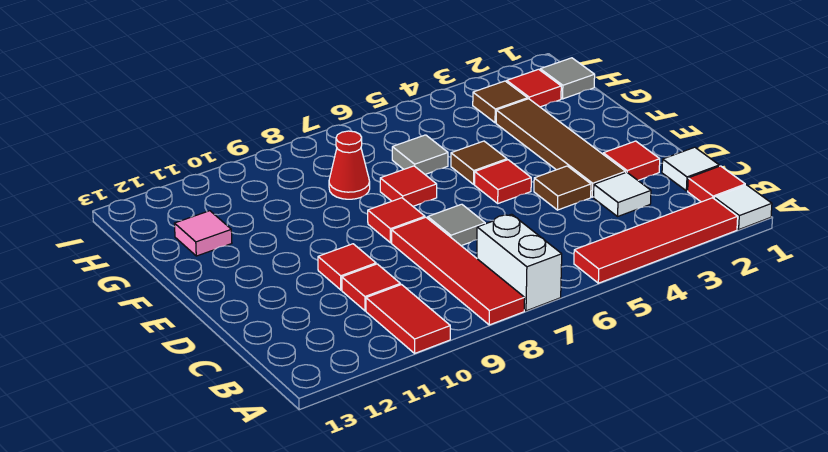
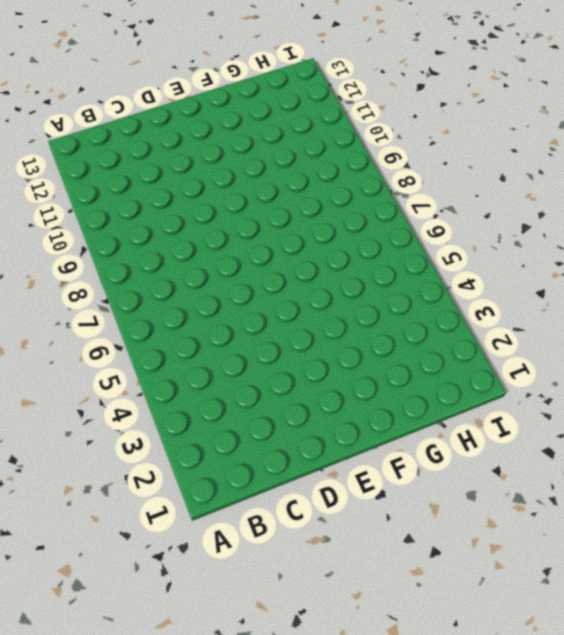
none -> white 1x1 tile [714,185,772,229]
none -> red 1x4 tile [574,198,738,283]
none -> white 1x2 brick [477,214,562,311]

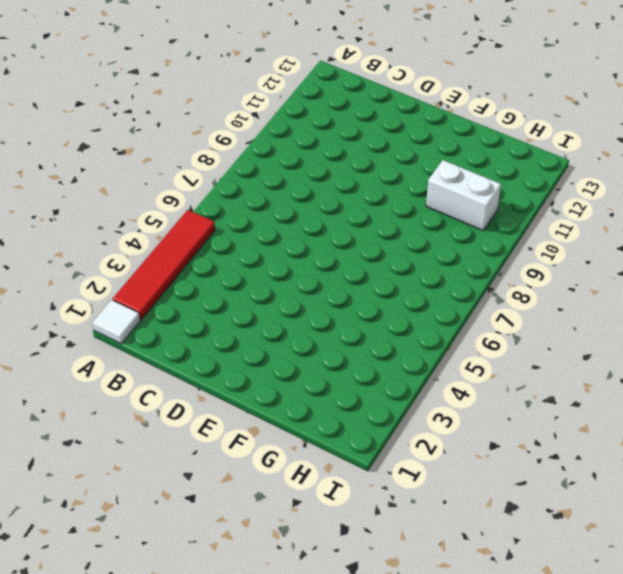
white 1x2 brick [426,160,501,231] -> white 1x2 brick moved to [477,214,562,311]
none -> red 1x4 tile [392,217,525,325]
none -> red 1x2 tile [366,285,450,353]
none -> red 1x1 tile [688,166,745,202]

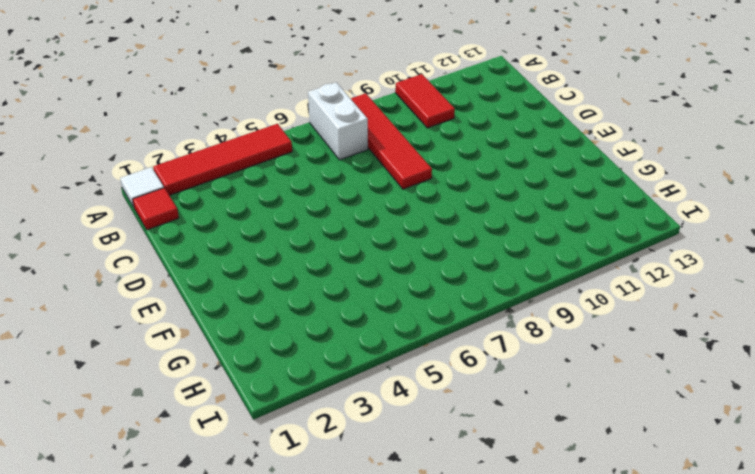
none -> white 1x1 tile [662,147,719,191]
none -> white 1x1 tile [594,172,651,216]
none -> red 1x1 tile [342,264,400,311]

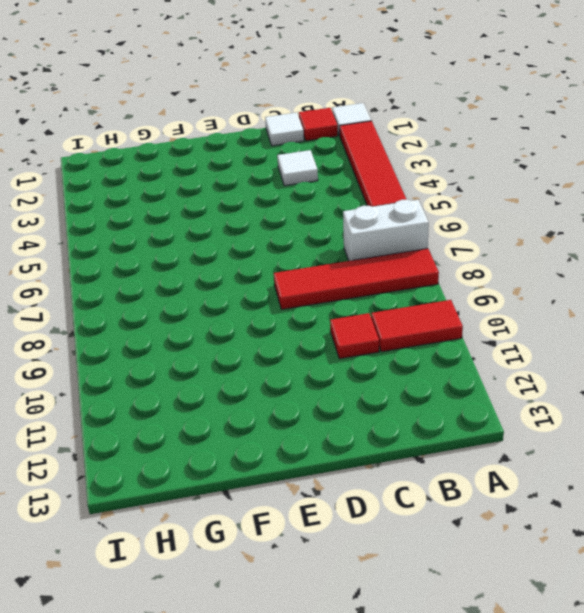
none -> red 1x1 tile [603,141,660,180]
none -> brown 1x4 tile [496,99,626,197]
none -> brown 1x1 tile [534,166,591,210]

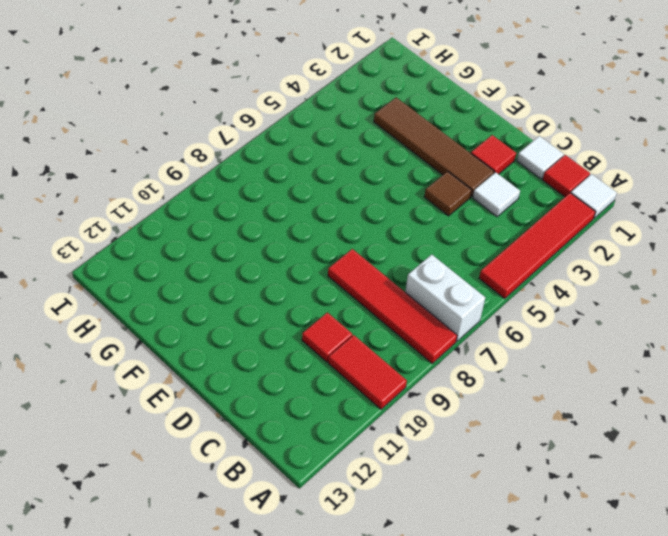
none -> grey 1x1 tile [428,204,485,246]
none -> red 1x1 tile [318,244,376,290]
none -> red 1x1 tile [475,160,531,203]

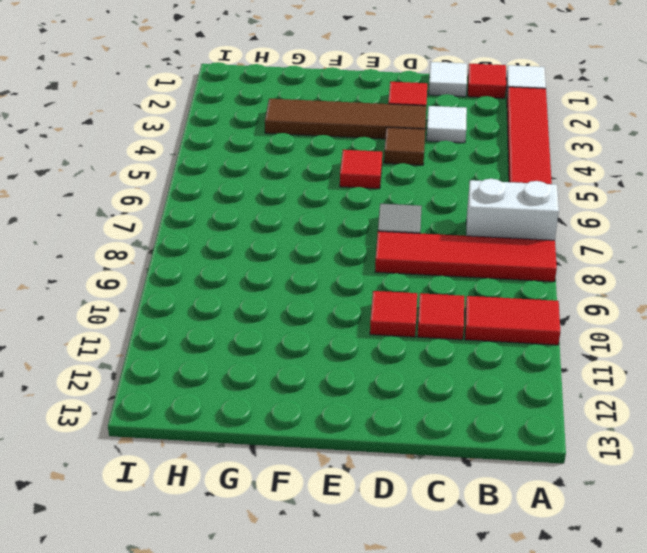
none -> red 1x1 tile [368,198,425,243]
none -> brown 1x1 tile [451,141,507,184]
none -> red 1x1 tile [380,166,437,206]

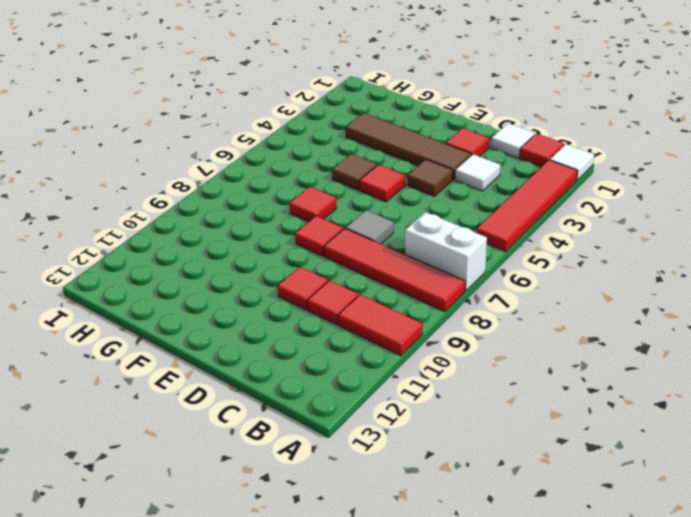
none -> grey 1x1 tile [392,135,448,174]
none -> red 1x1 cone [329,131,370,199]
none -> pink 1x1 tile [174,211,232,256]

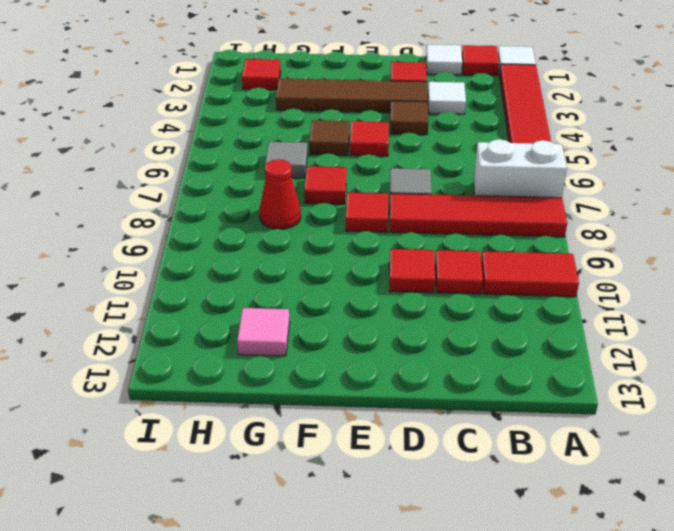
none -> grey 1x1 tile [540,58,595,99]
none -> brown 1x1 tile [473,81,528,123]

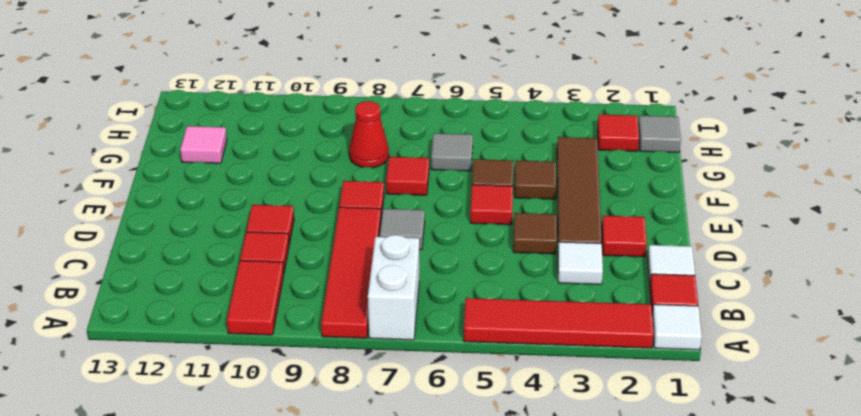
brown 1x1 tile [515,160,556,199] -> brown 1x1 tile moved to [473,81,528,123]

